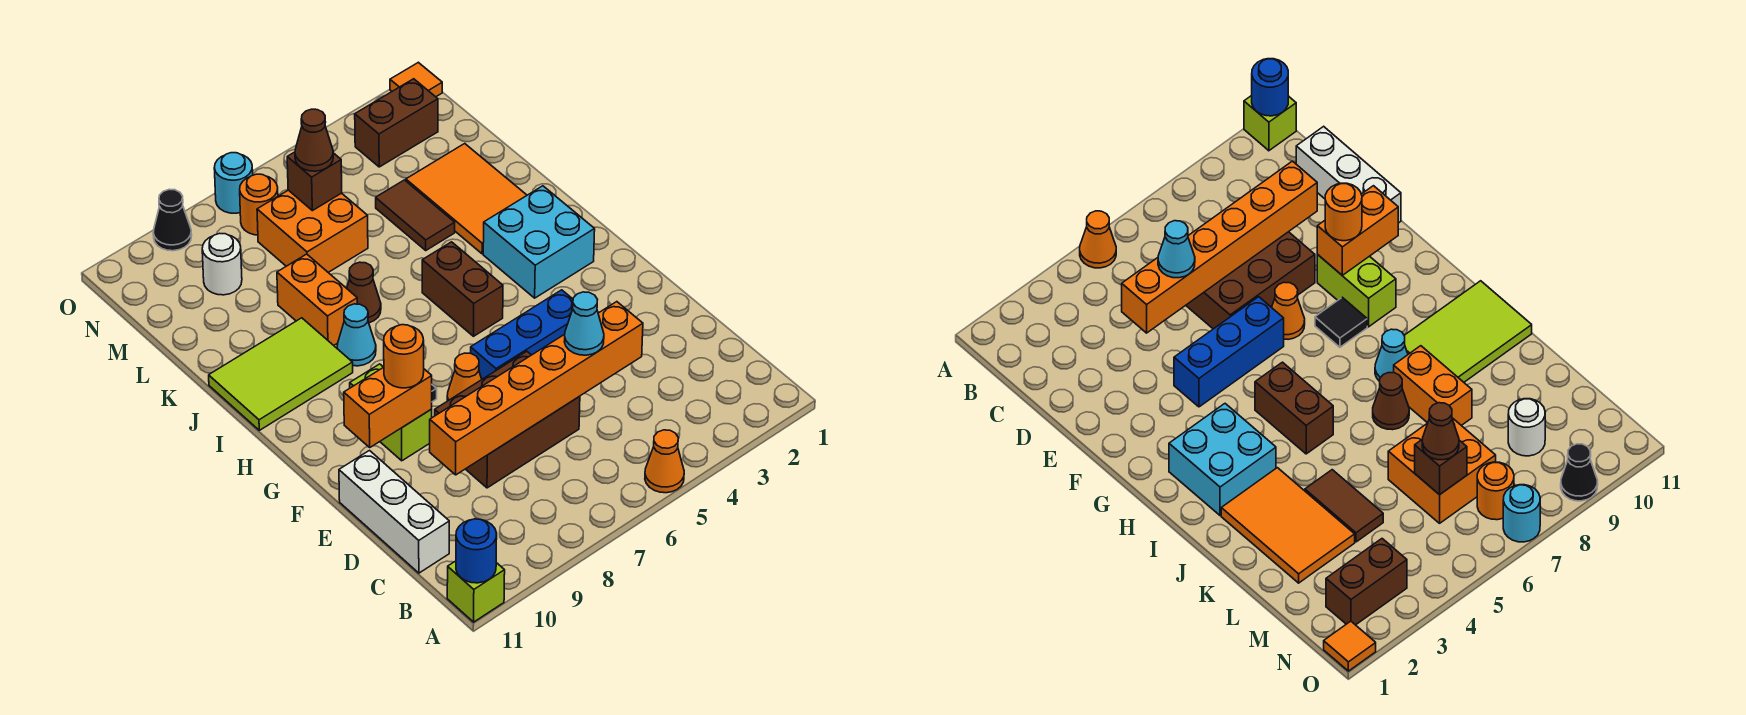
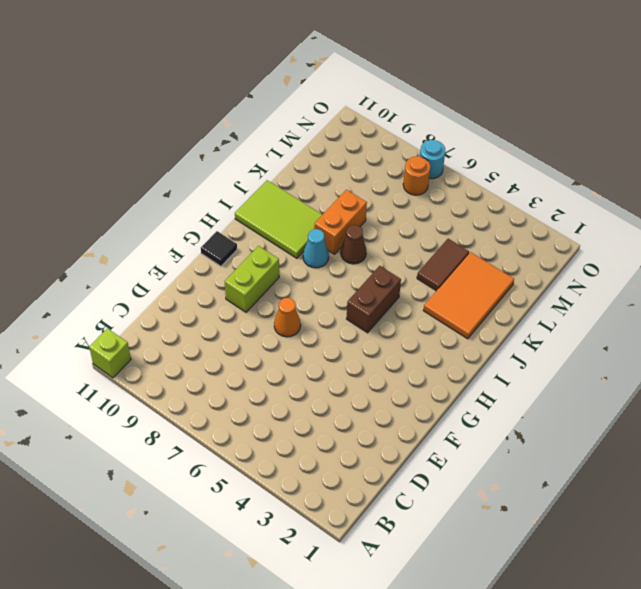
black 1x1 tile [201,231,237,266] -> black 1x1 tile moved to [1315,297,1367,347]
none -> orange 1x1 cone [645,430,684,493]
none -> white 1x3 brick [339,451,449,573]
none -> brown 2x3 brick [435,351,580,488]
none -> blue 1x3 brick [471,290,573,379]

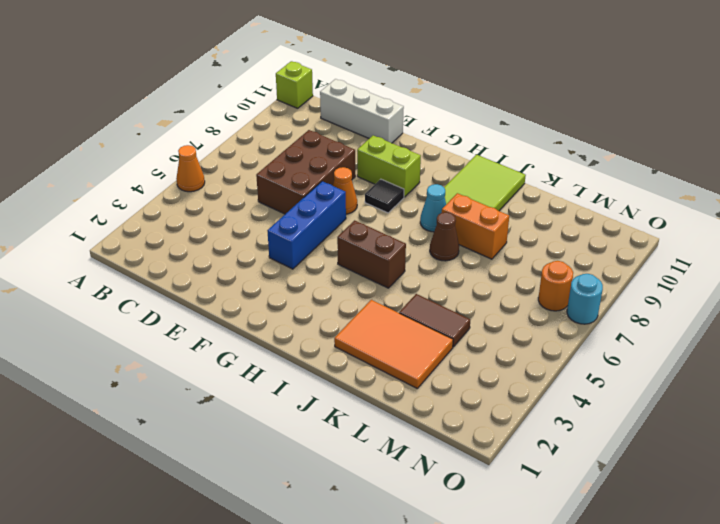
none -> cyan 2x2 brick [483,186,595,298]
none -> orange 2x2 brick [257,190,368,273]
none -> white 1x1 round brick [202,233,242,295]
none -> brown 1x2 brick [355,79,438,167]

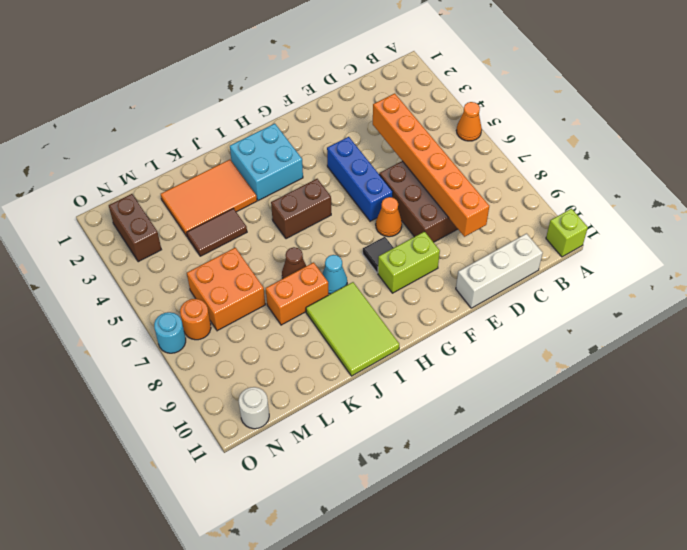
white 1x1 round brick [239,387,269,429] -> white 1x1 round brick moved to [202,233,242,295]
none -> orange 1x1 tile [390,62,442,97]
none -> black 1x1 cone [153,189,192,251]
none -> blue 1x1 round brick [456,519,497,583]
none -> orange 1x2 brick [344,367,432,447]

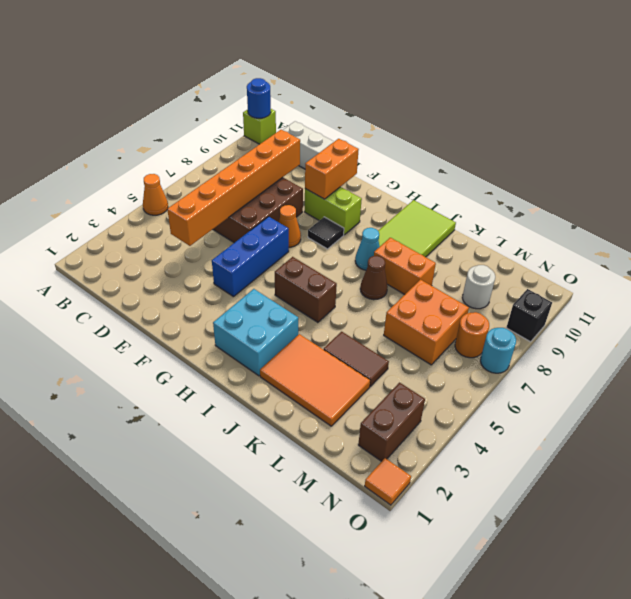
black 1x1 brick [506,289,552,342] -> black 1x1 cone [153,189,192,251]
none -> brown 1x1 brick [287,152,342,211]
none -> cyan 1x1 cone [564,292,604,355]
none -> orange 1x1 round brick [384,325,424,388]
none -> brown 1x1 cone [295,109,333,171]

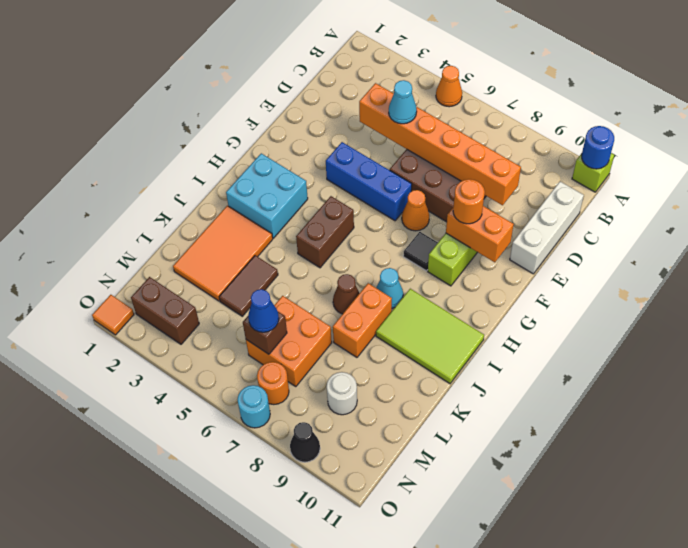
blue 1x1 cone [248,289,279,332] -> brown 1x1 cone [295,109,333,171]

